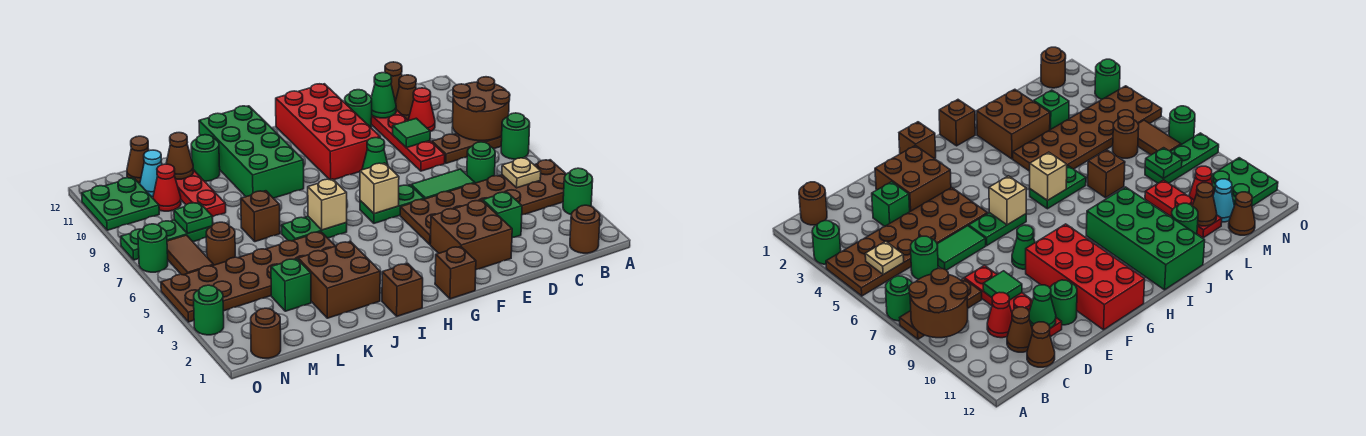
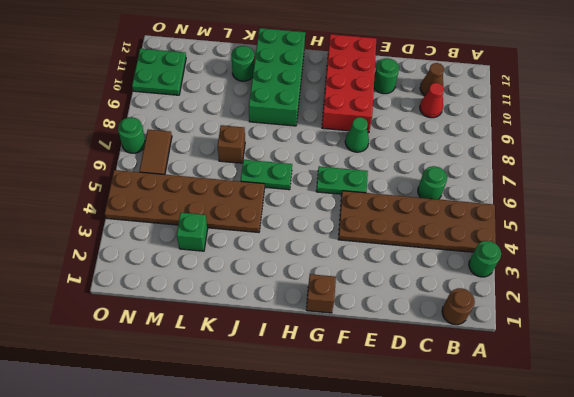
none -> green 1x1 round brick [501,113,530,159]
none -> brown 1x3 plate [432,134,502,163]
none -> brown 1x1 cone [385,62,402,101]
none -> green 1x1 brick [483,192,522,238]

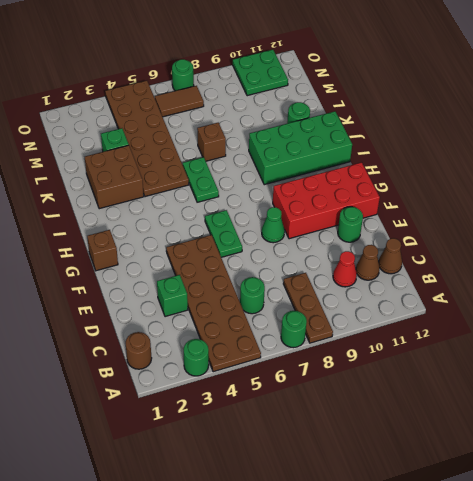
none -> green 1x2 tile [411,169,475,199]
none -> red 1x4 plate [371,110,445,171]
none -> brown 2x2 brick [430,200,512,269]
none -> brown 1x1 brick [382,264,423,316]

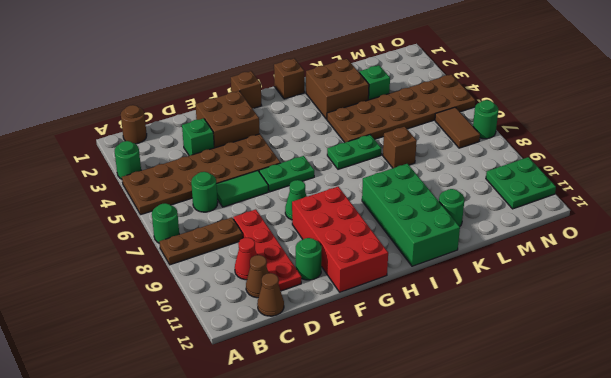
none -> red 1x3 plate [176,170,226,217]
none -> brown 1x1 round brick [206,222,235,265]
none -> green 1x3 plate [121,220,212,260]
none -> red 1x1 cone [153,164,181,211]

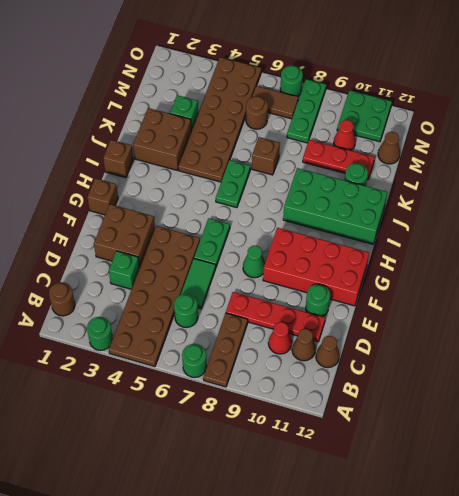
none -> cyan 1x1 cone [140,150,162,197]
none -> brown 1x1 round brick [251,308,281,358]
none -> green 1x1 round brick [194,285,224,335]
none -> brown 2x2 round brick [453,77,510,141]

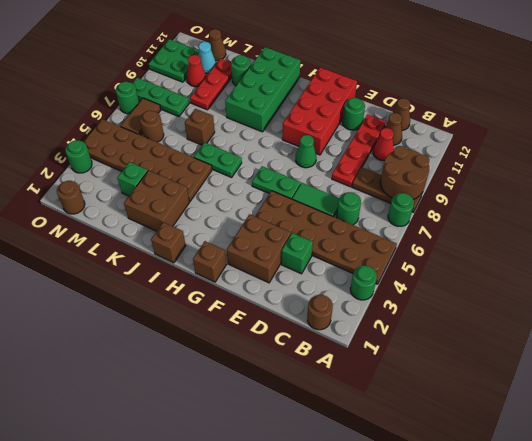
none -> tan 1x1 plate [502,158,541,188]
none -> green 1x1 tile [393,118,430,148]
none -> green 1x1 cone [371,73,396,118]
none -> tan 1x1 brick [360,163,399,214]

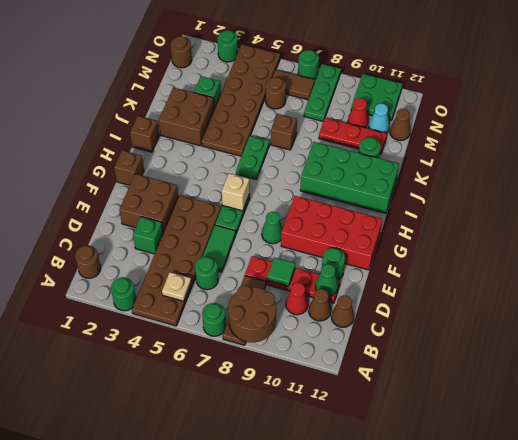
none -> tan 1x1 brick [308,179,347,230]
none -> brown 1x1 cone [166,133,193,179]
none -> green 1x1 plate [174,202,213,234]

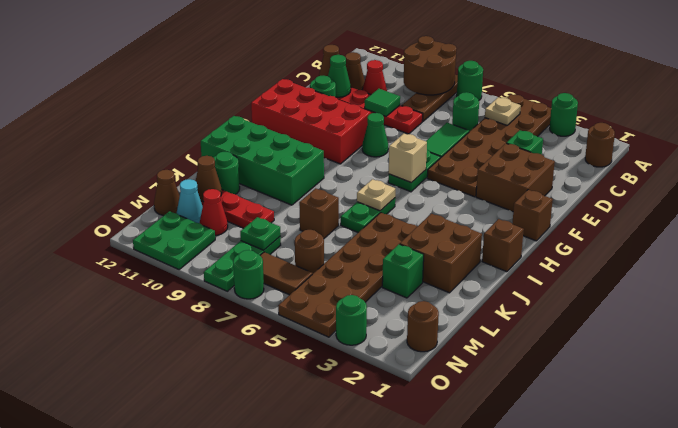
tan 1x1 plate [357,179,395,211] -> tan 1x1 brick [308,179,347,230]

